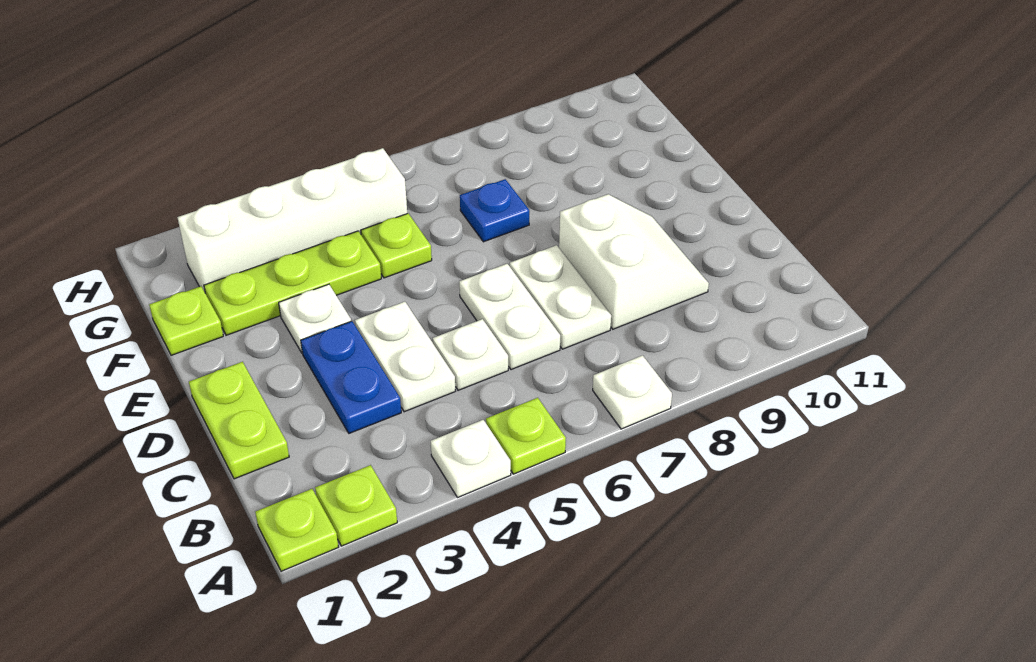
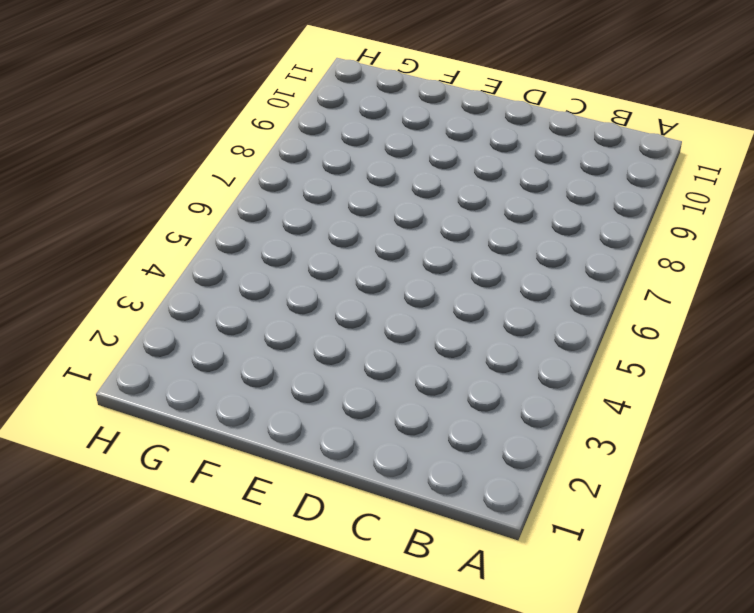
none -> lime 1x1 plate [255,489,338,571]
none -> lime 1x1 plate [315,465,397,546]
none -> white 1x1 plate [431,420,511,498]

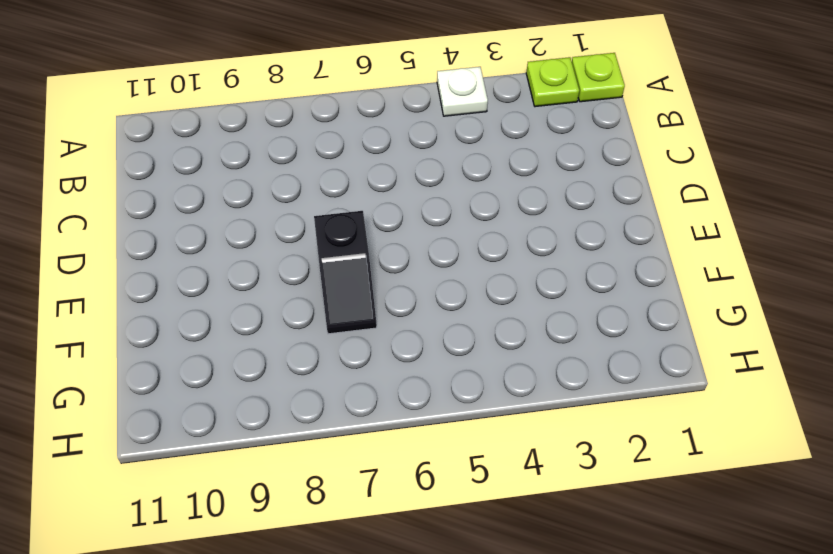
black 1x2 slope [314,211,377,334] -> blue 1x1 plate [460,179,529,242]
none -> lime 1x1 plate [486,398,566,474]
none -> white 1x1 plate [593,355,672,429]
none -> lime 1x2 plate [189,362,289,479]

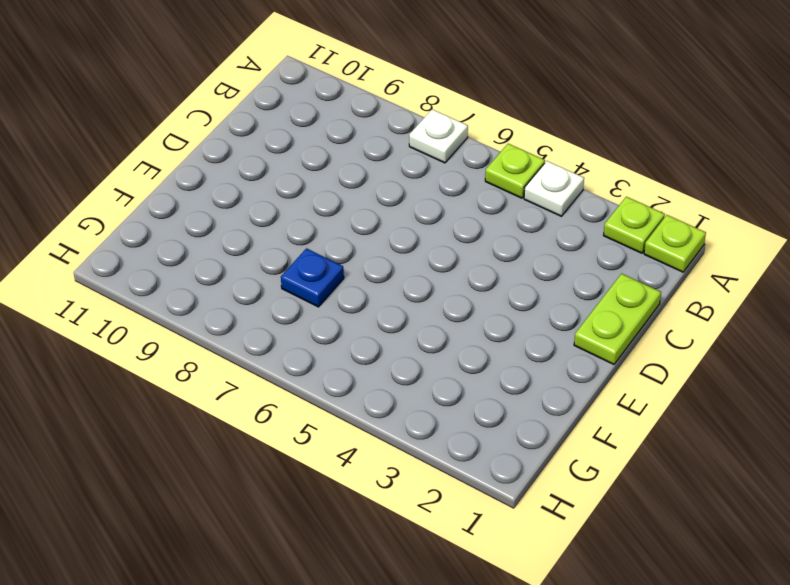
none -> blue 1x2 plate [301,321,401,433]
none -> white 1x2 plate [355,302,455,412]
none -> white 1x1 plate [433,319,508,390]

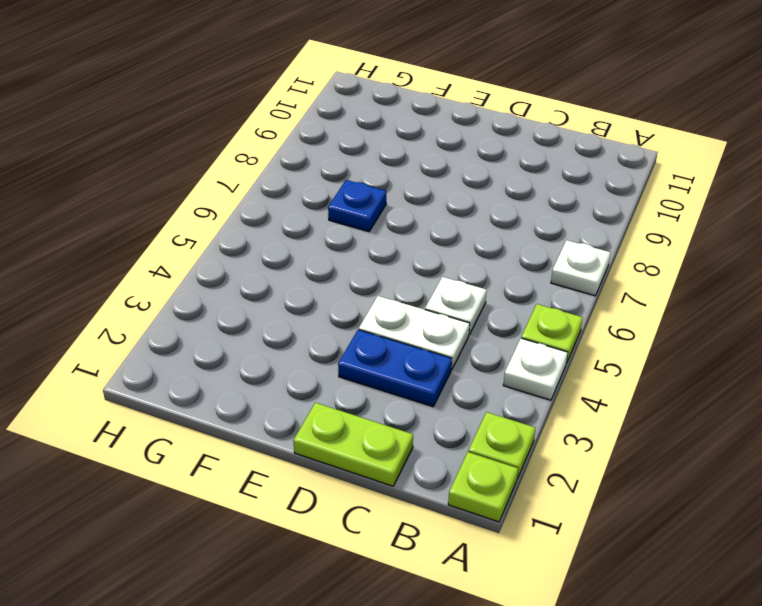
none -> white 1x2 plate [459,264,560,370]
none -> white 1x2 plate [510,245,611,349]
none -> white 2x2 slope [559,194,709,329]

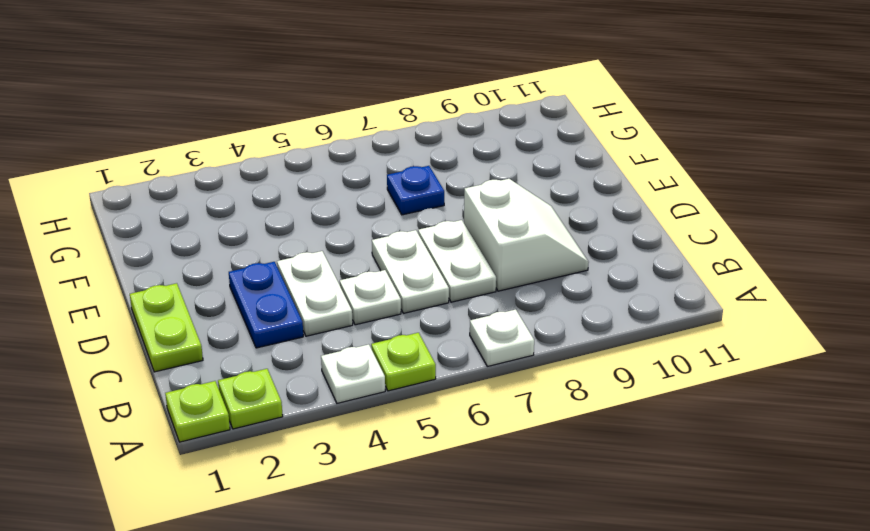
none -> white 1x1 plate [279,284,351,353]
none -> lime 1x1 plate [149,286,223,355]
none -> lime 1x3 plate [204,231,381,335]

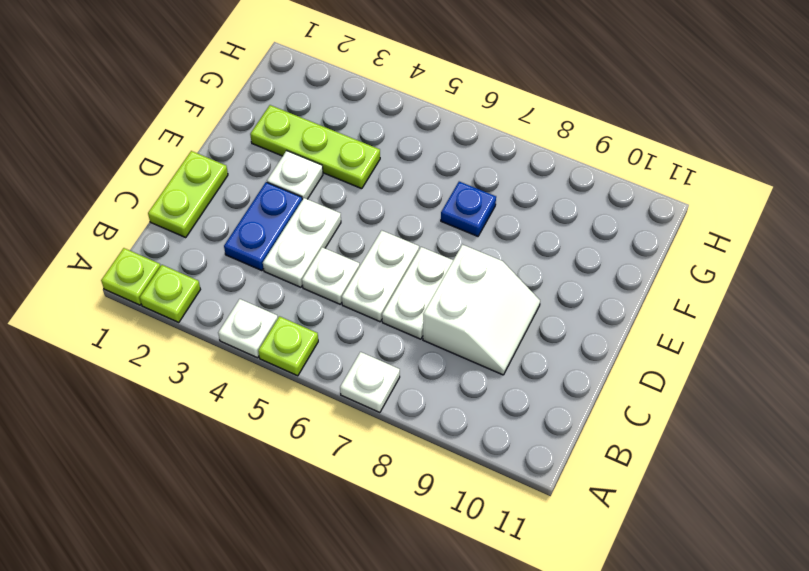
none -> lime 1x1 plate [149,286,223,355]
none -> lime 1x1 plate [361,213,432,278]
none -> white 1x4 brick [177,148,407,292]

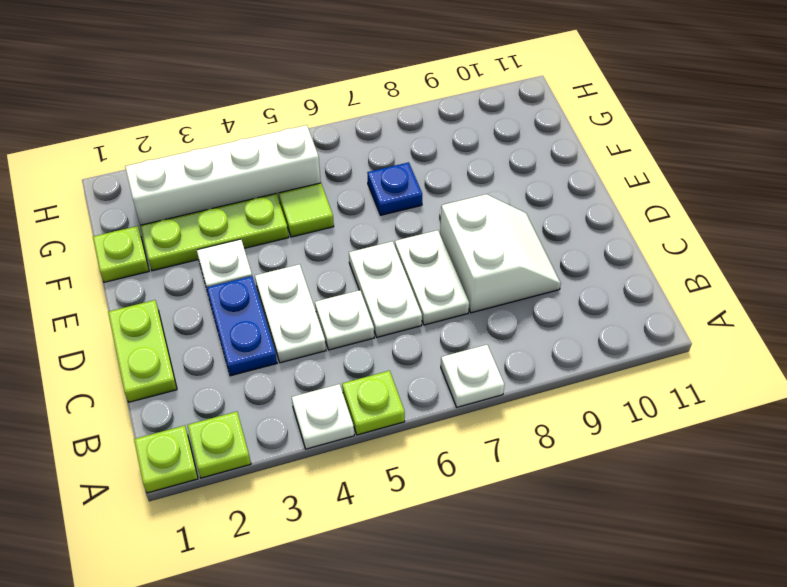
lime 1x1 tile [279,183,334,237] -> lime 1x1 plate [361,213,432,278]

